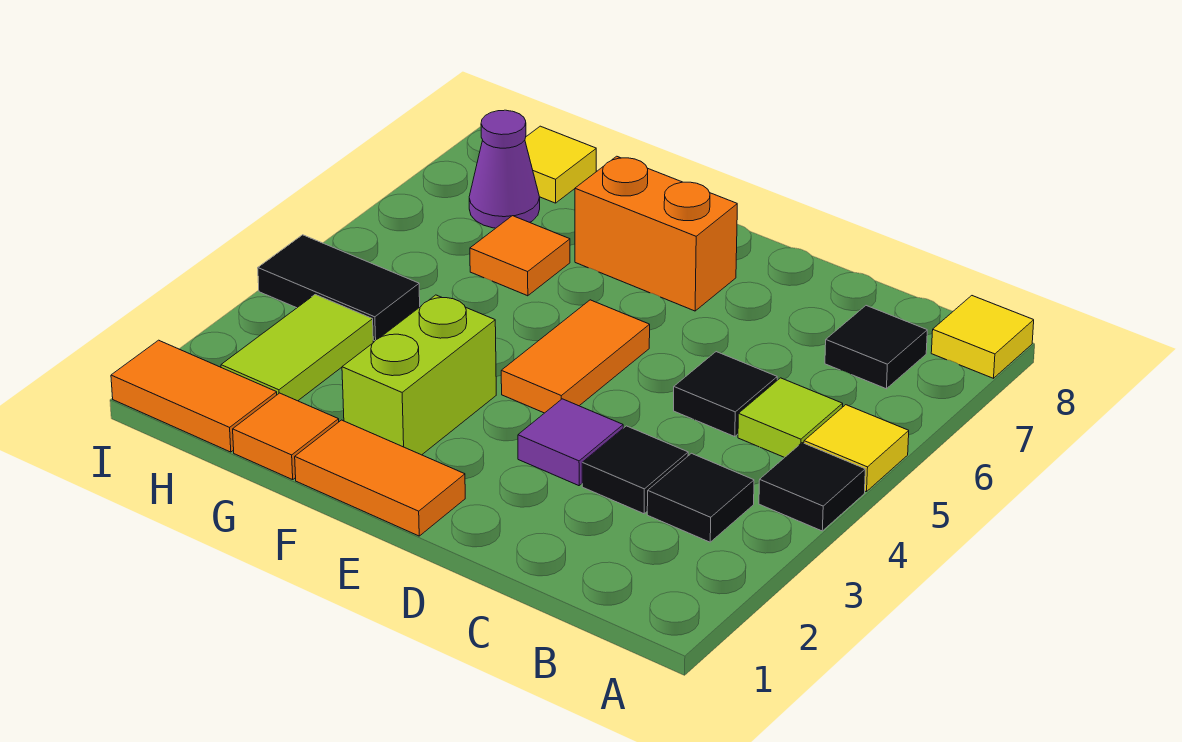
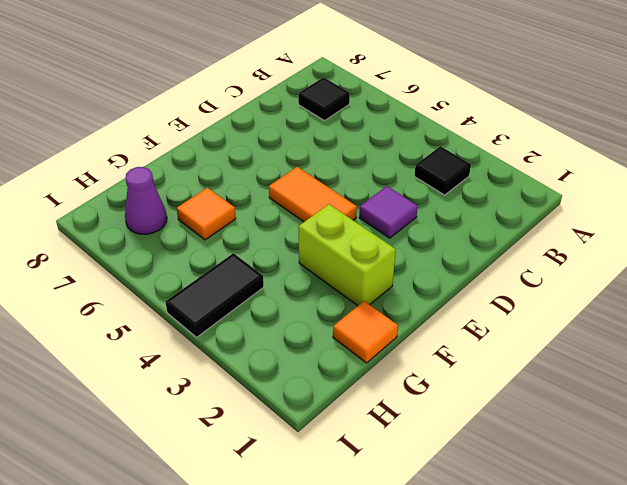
none -> black 1x1 tile [759,443,865,531]
none -> yellow 1x1 tile [804,405,909,492]
none -> yellow 1x1 tile [931,296,1034,378]

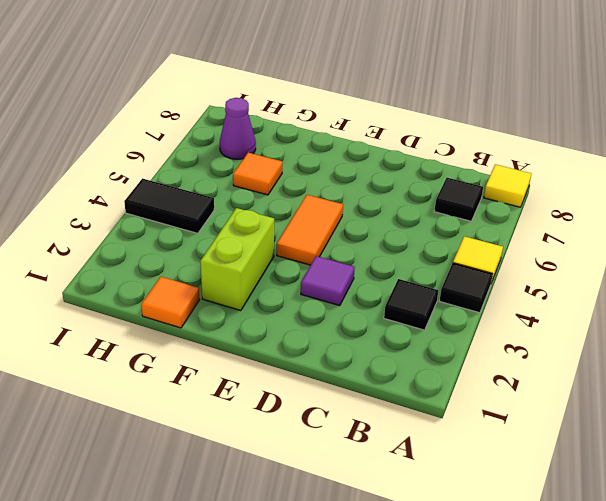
none -> lime 1x1 tile [738,378,843,458]
none -> black 1x1 tile [582,426,688,514]
none -> black 1x1 tile [674,352,777,437]

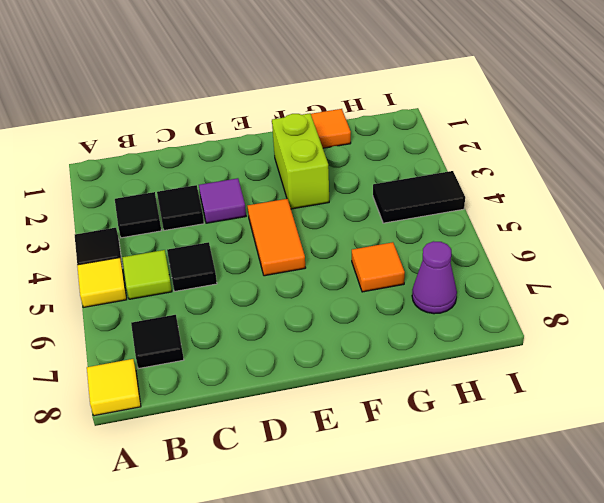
none -> orange 1x2 tile [295,420,465,536]
none -> orange 1x2 brick [575,156,737,311]
none -> orange 1x2 tile [111,340,277,452]

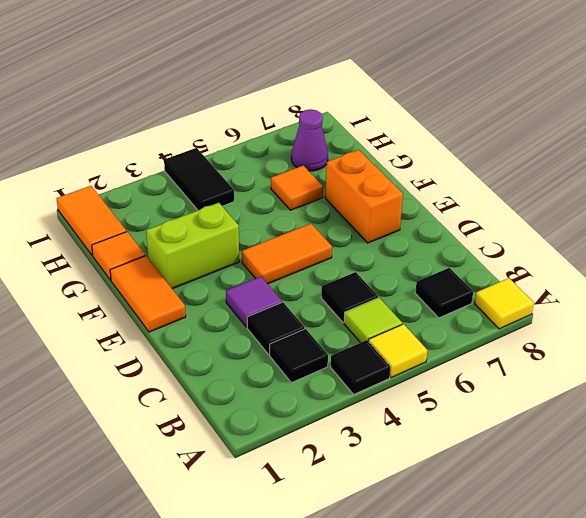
none -> lime 1x2 tile [221,295,373,401]
none -> yellow 1x1 tile [525,126,596,203]

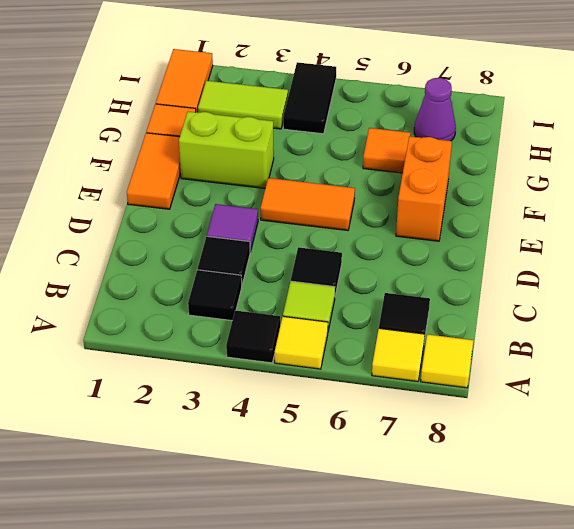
yellow 1x1 tile [372,328,425,382] -> yellow 1x1 tile moved to [525,126,596,203]

